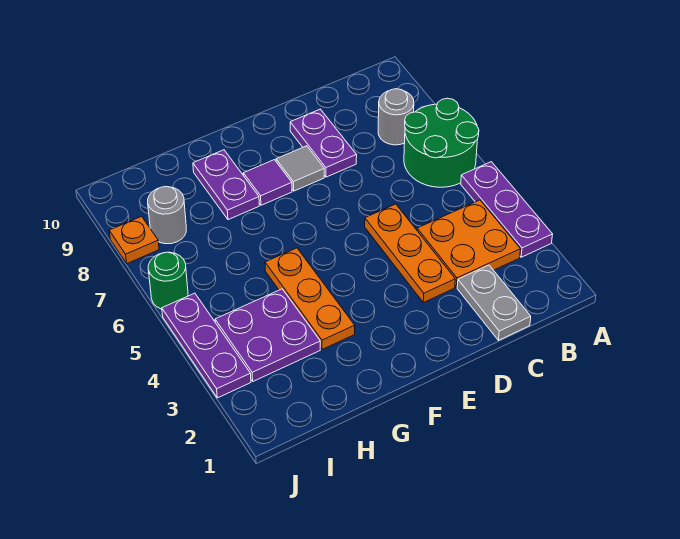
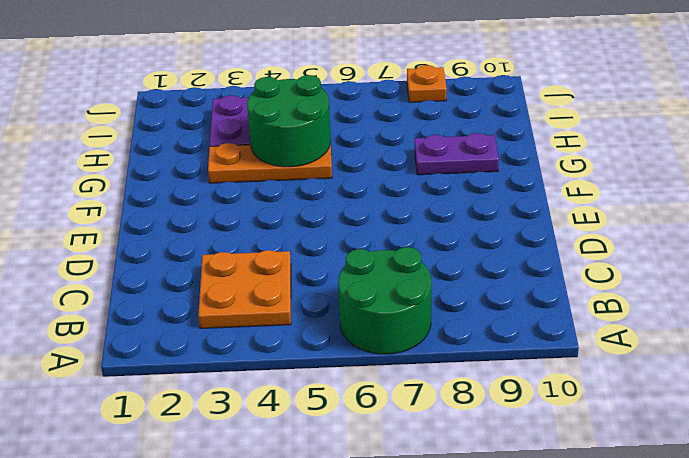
green 2x2 round brick [247,75,331,167] -> none
none -> purple 1x3 plate [461,162,553,257]
none -> grey 1x1 round brick [378,89,414,145]
none -> grey 1x2 plate [457,265,531,340]

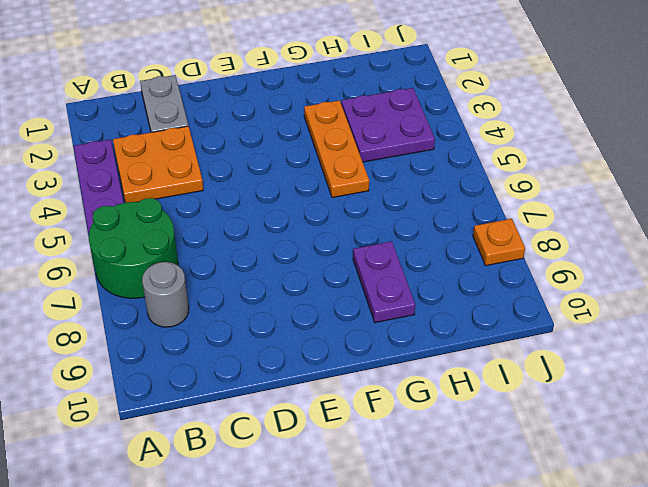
none -> orange 1x3 plate [365,204,455,303]
none -> purple 1x2 plate [290,109,357,177]
none -> grey 1x1 tile [276,146,324,191]

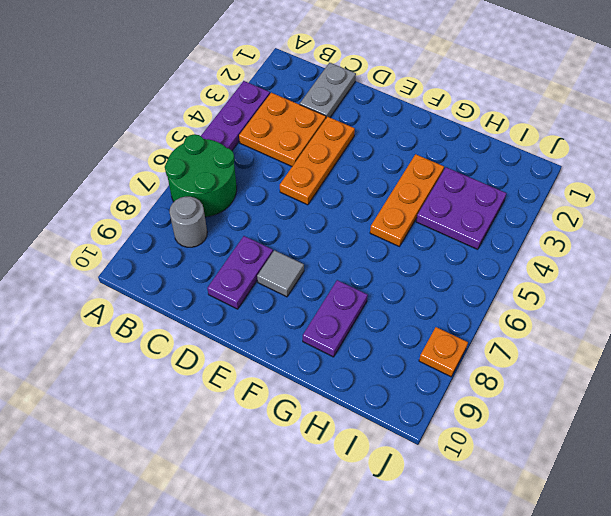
none -> purple 1x1 tile [243,160,292,205]
none -> grey 1x1 round brick [148,186,186,244]
none -> purple 1x3 plate [162,293,251,398]

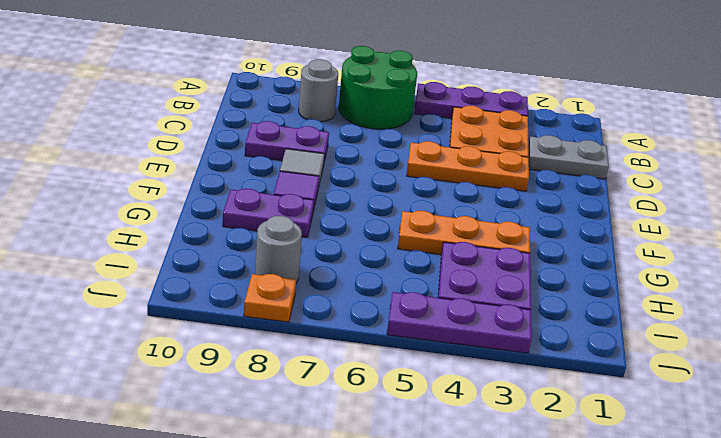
none -> green 1x1 round brick [148,252,188,309]

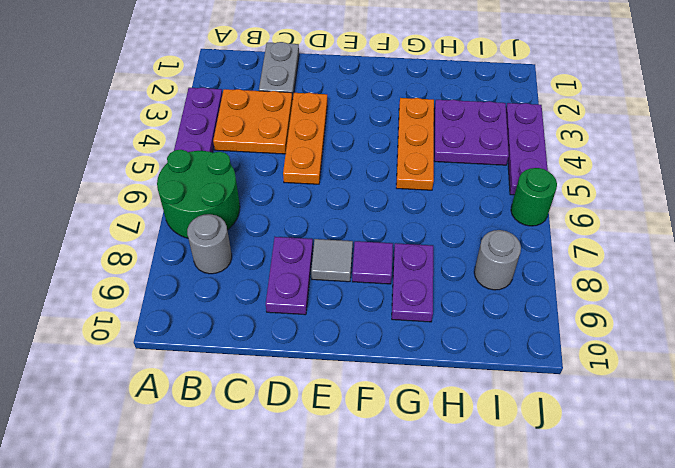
none -> orange 1x1 plate [109,216,159,263]

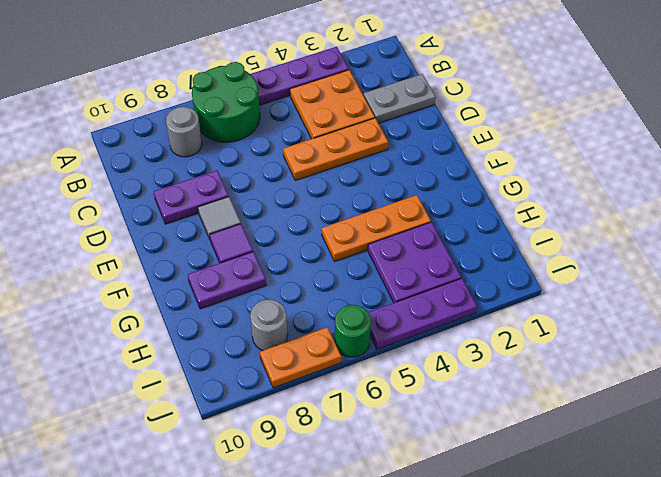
orange 1x2 plate [260,327,341,388] -> orange 1x1 plate [109,216,159,263]

